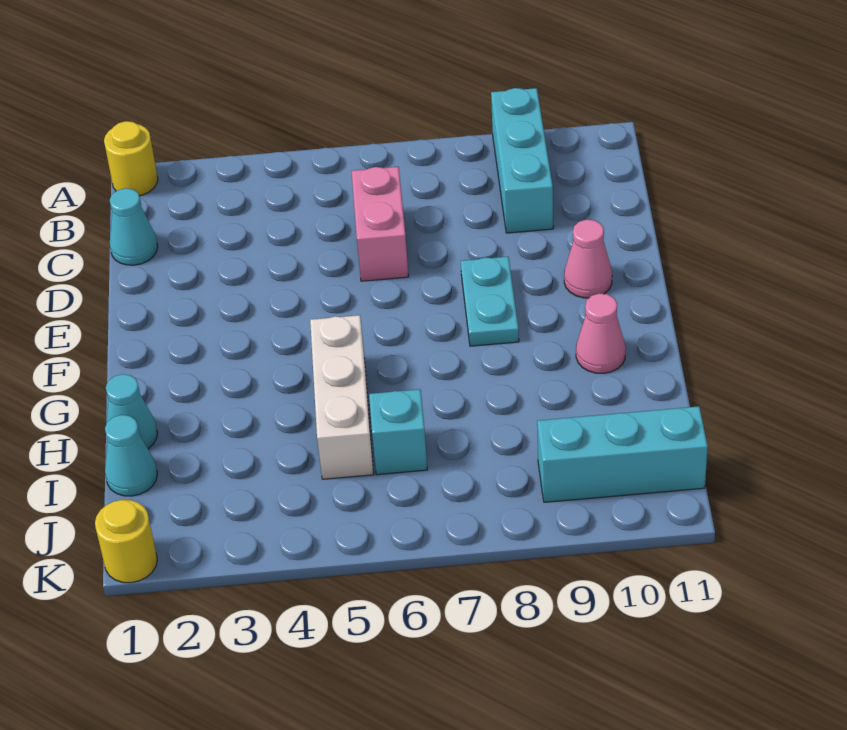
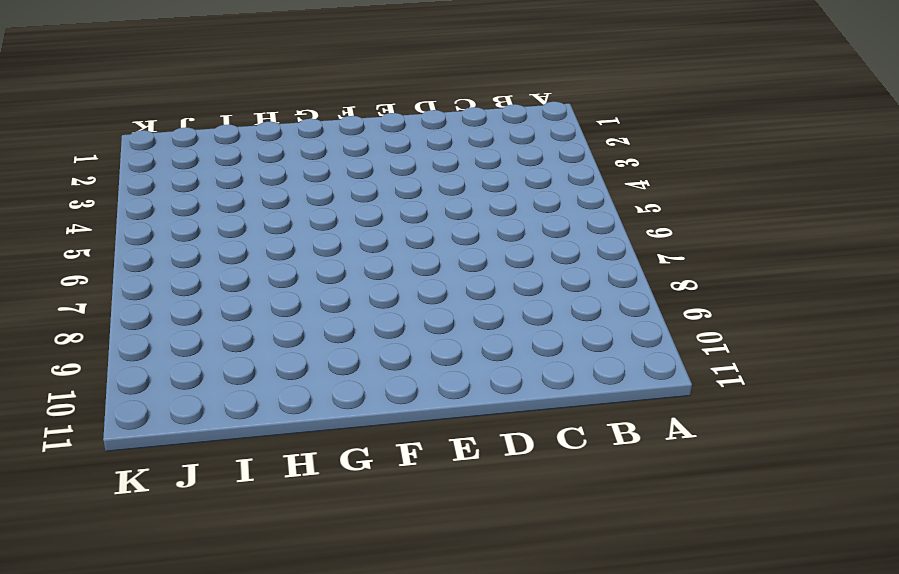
none -> yellow 1x1 round brick [104,121,158,196]
none -> cyan 1x3 brick [491,88,553,233]
none -> cyan 1x1 cone [110,188,158,265]

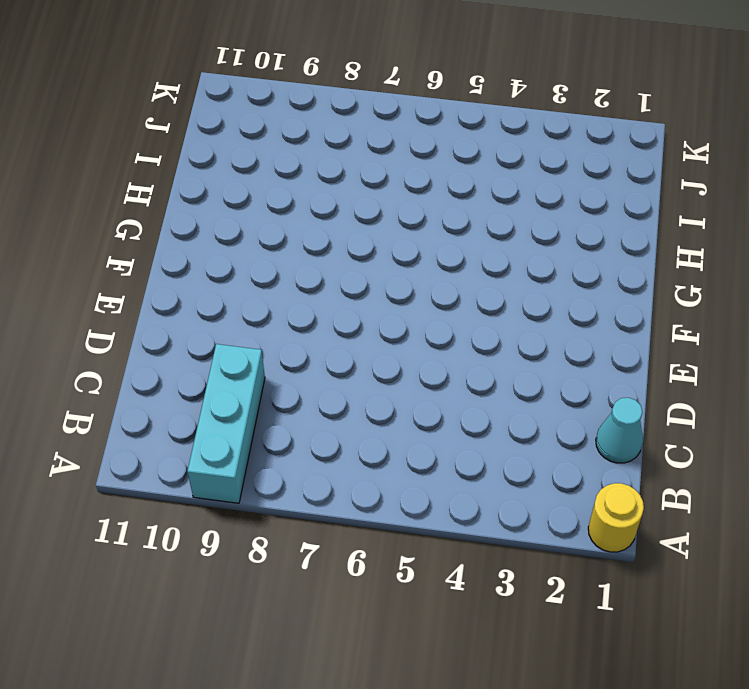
none -> pink 1x2 brick [352,167,409,281]
none -> cyan 1x2 plate [461,257,519,346]
none -> pink 1x1 cone [564,220,612,298]

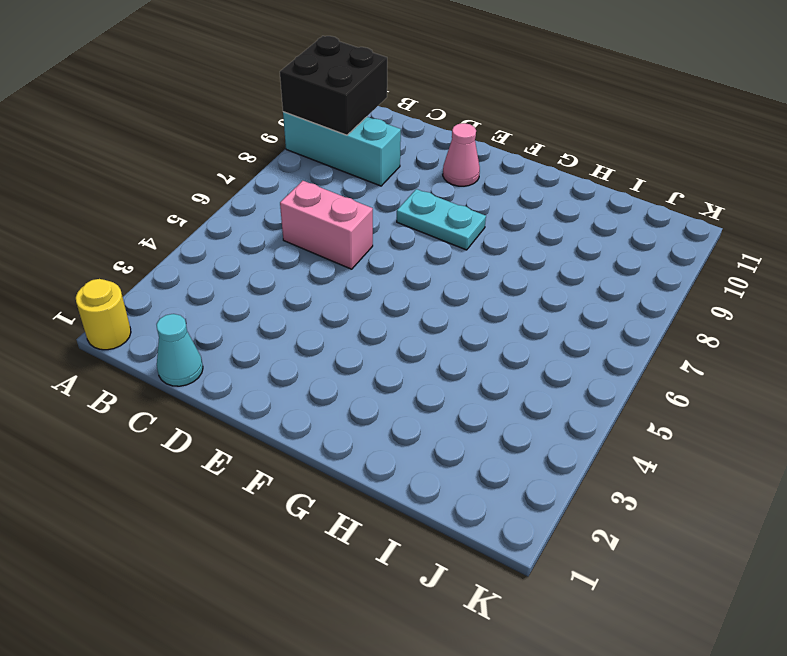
black 2x2 brick [280,36,387,135] -> none
none -> white 1x3 brick [310,315,374,479]
none -> pink 1x1 cone [576,293,626,373]
none -> cyan 1x1 cone [106,374,158,449]

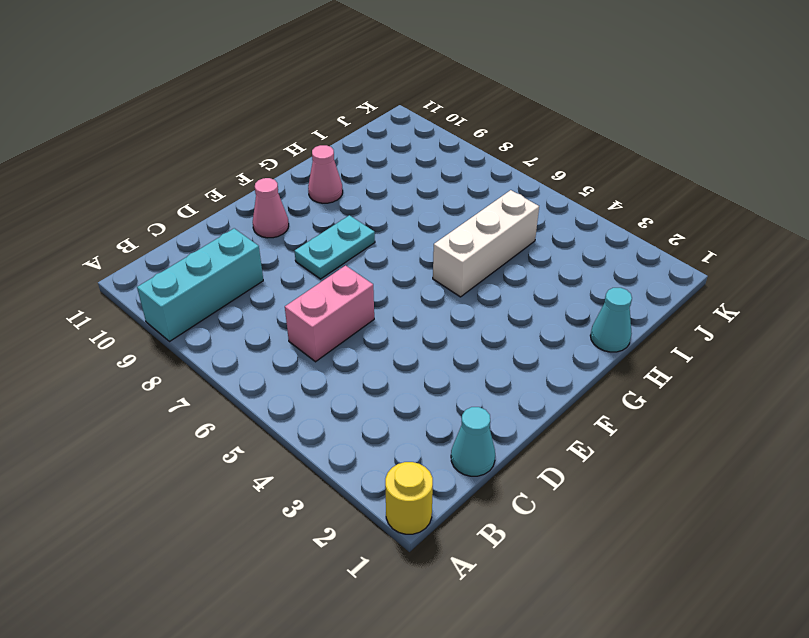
none -> cyan 1x1 cone [105,415,157,496]
none -> cyan 1x1 brick [369,389,428,475]
none -> cyan 1x3 brick [537,406,708,502]

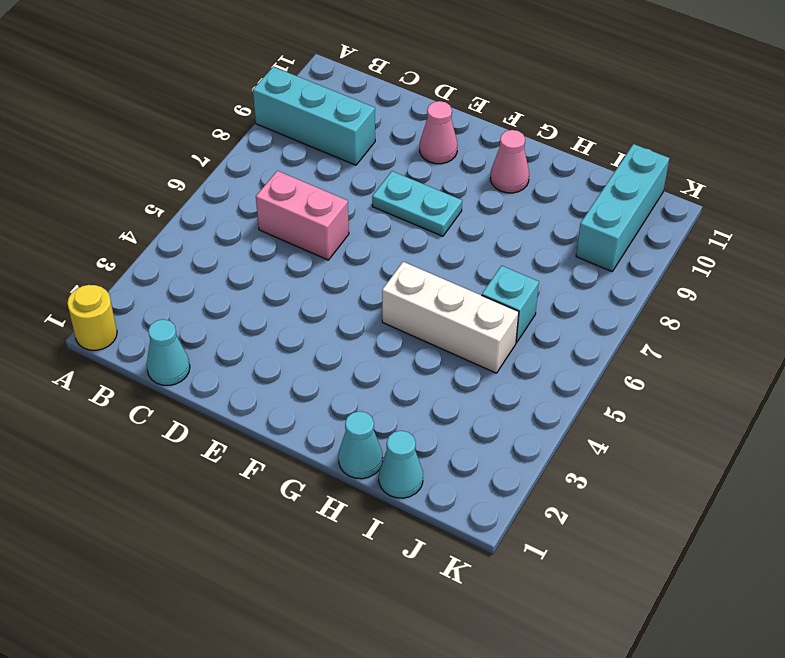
none -> yellow 1x1 round brick [95,500,157,583]

